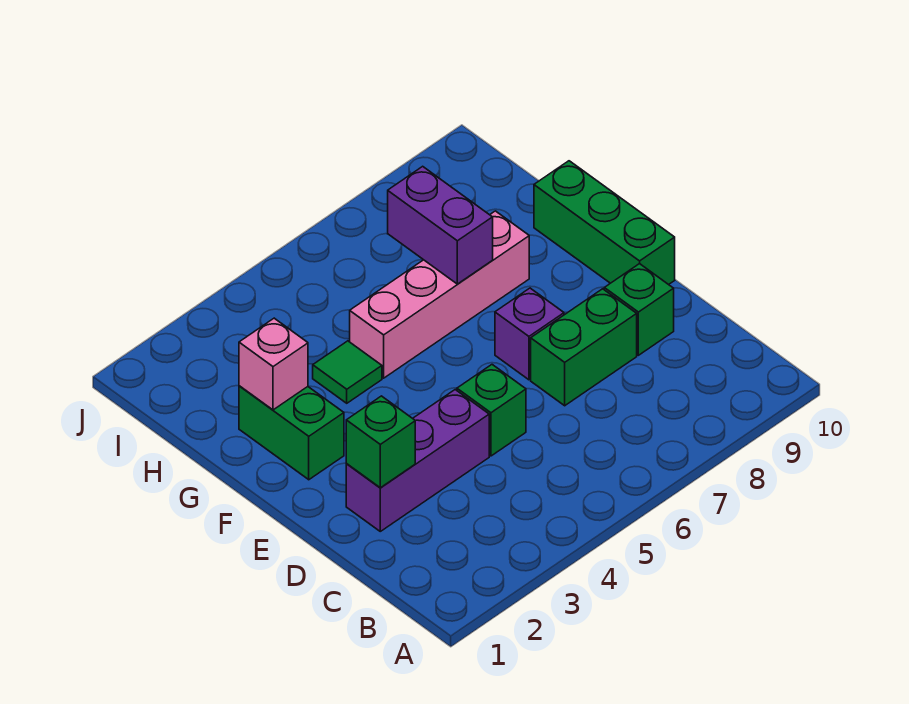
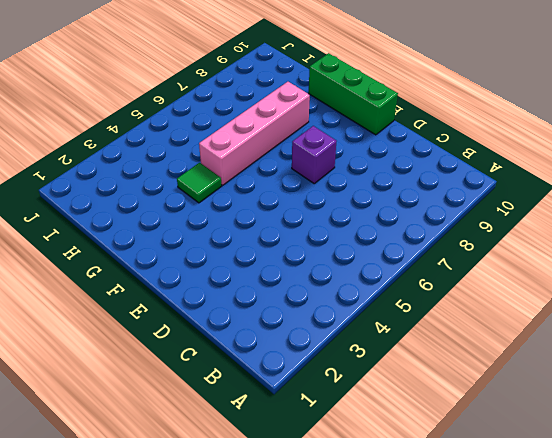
none -> purple 1x3 brick [346,390,489,531]
none -> green 1x1 brick [457,365,526,456]
none -> green 1x2 brick [531,289,637,406]

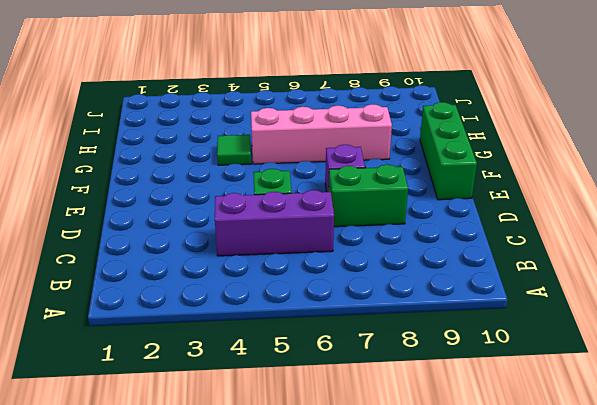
purple 1x3 brick [215,190,334,256] -> purple 1x3 brick moved to [346,390,489,531]
none -> green 1x1 brick [604,264,674,355]
none -> green 1x2 brick [239,386,344,480]
none -> green 1x1 brick [346,396,415,488]

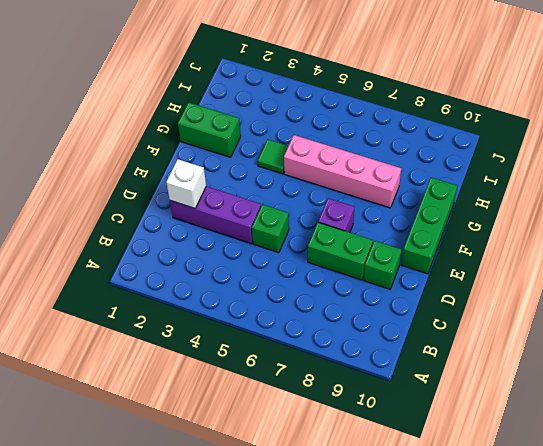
white 1x1 brick [166,159,206,208] -> green 1x1 brick [346,396,415,488]
green 1x2 brick [178,102,241,157] -> green 1x2 brick turned to [239,386,344,480]
none -> pink 1x1 brick [239,318,308,410]
none -> purple 1x2 brick [388,166,493,284]

